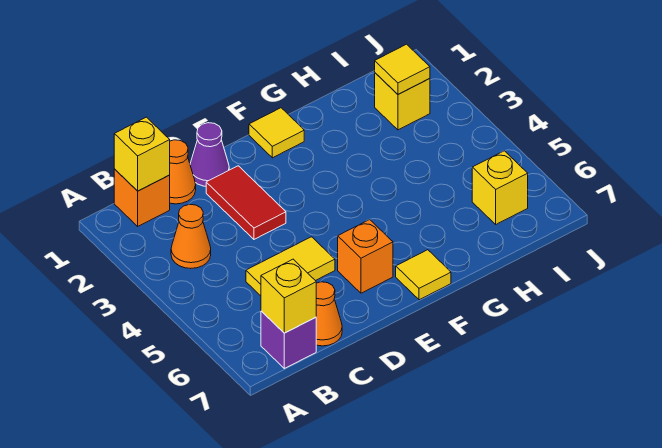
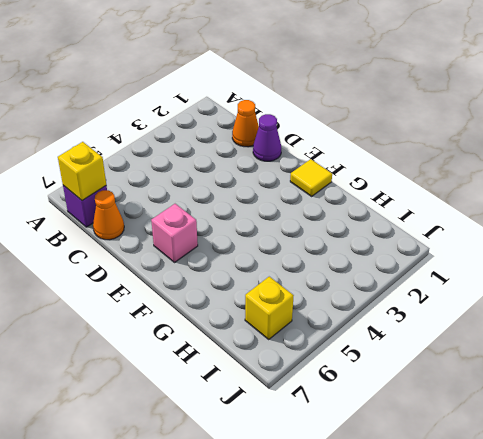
pink 1x1 brick [151,204,198,263] -> orange 1x1 brick [338,220,393,293]
none -> orange 1x1 brick [114,169,170,226]
none -> orange 1x1 cone [171,204,211,268]
none -> yellow 1x2 tile [246,237,335,296]

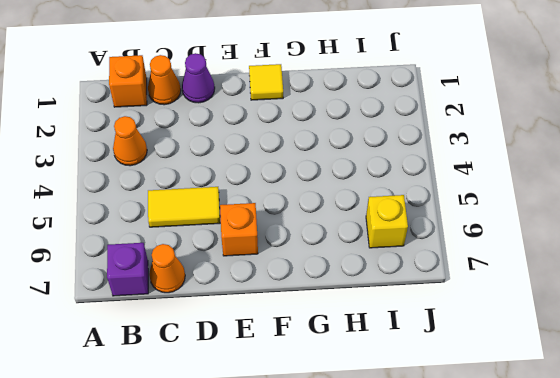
none -> red 1x2 tile [206,166,286,239]
none -> yellow 1x1 tile [396,250,451,300]
none -> yellow 1x1 brick [375,73,430,130]

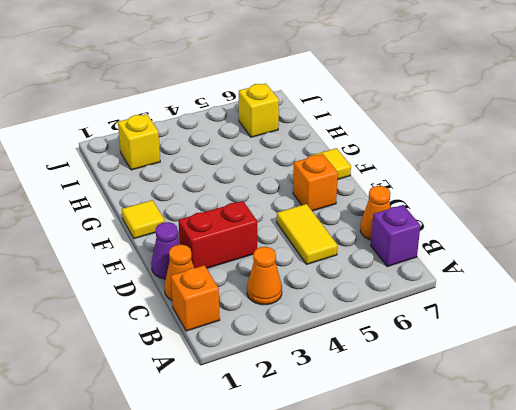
red 1x2 brick [178,201,257,268] -> red 1x2 tile [206,166,286,239]
none -> yellow 1x1 brick [114,117,170,191]
none -> yellow 1x1 brick [261,259,316,333]
none -> yellow 1x1 tile [375,44,430,94]

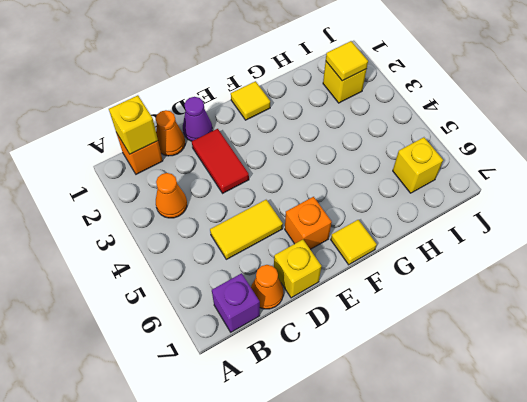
yellow 1x1 brick [274,240,322,298] -> yellow 1x1 brick moved to [261,259,316,333]

